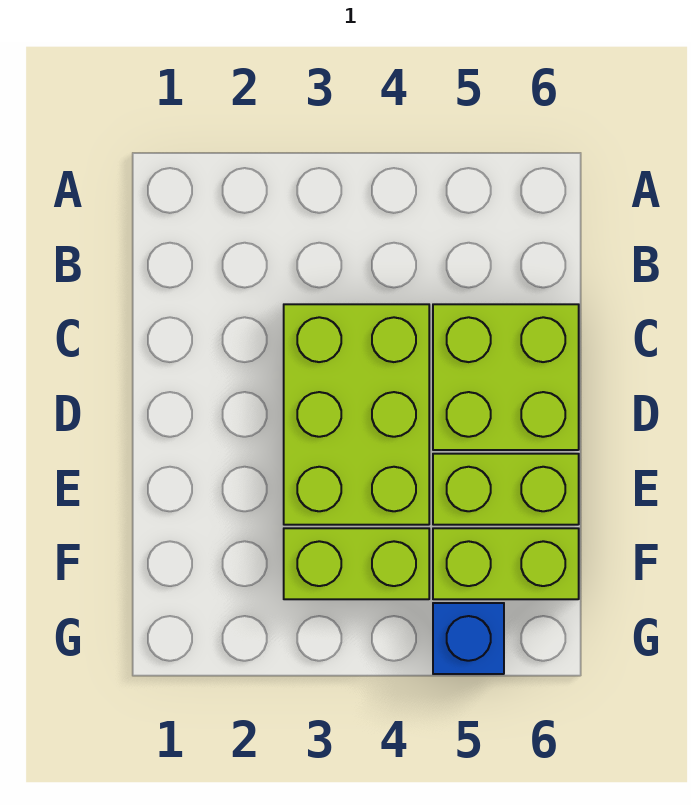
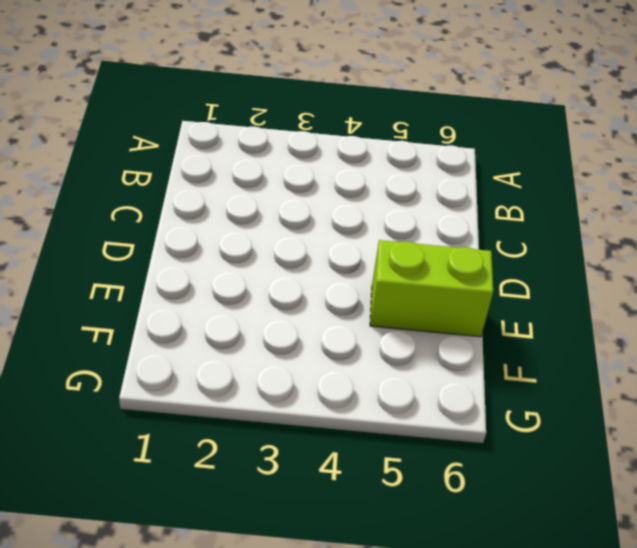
none -> lime 2x3 brick [284,304,429,525]
none -> lime 2x2 brick [433,304,579,450]

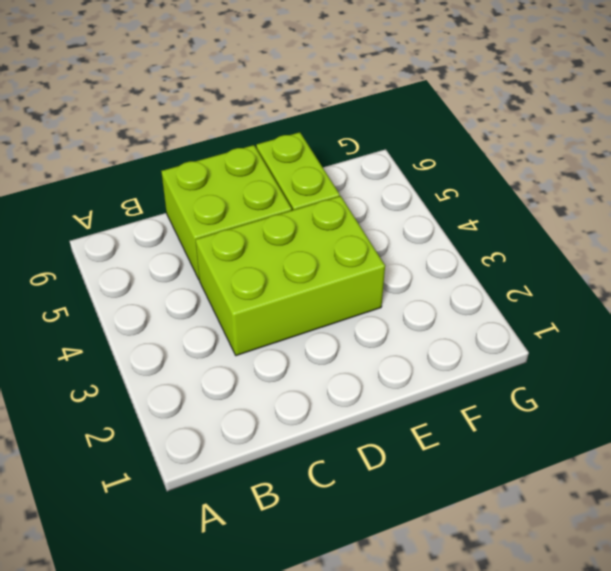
none -> lime 1x2 brick [284,528,429,599]
none -> lime 1x2 brick [433,528,579,599]

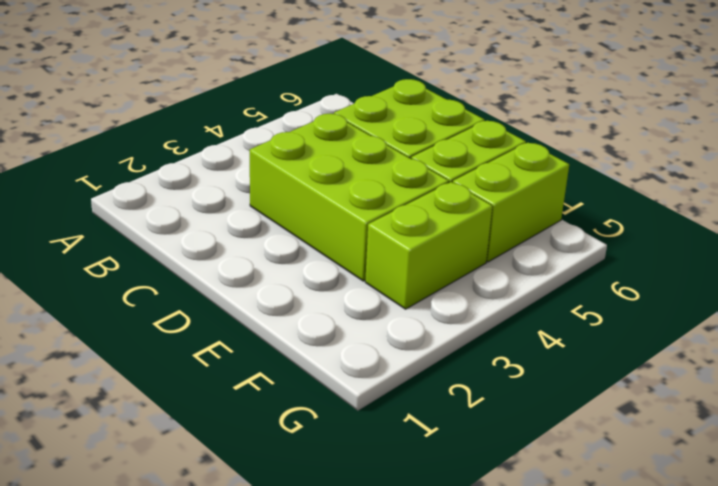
none -> blue 1x1 brick [433,603,504,674]

